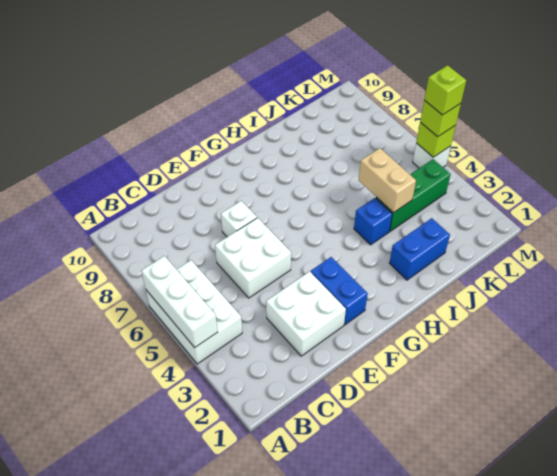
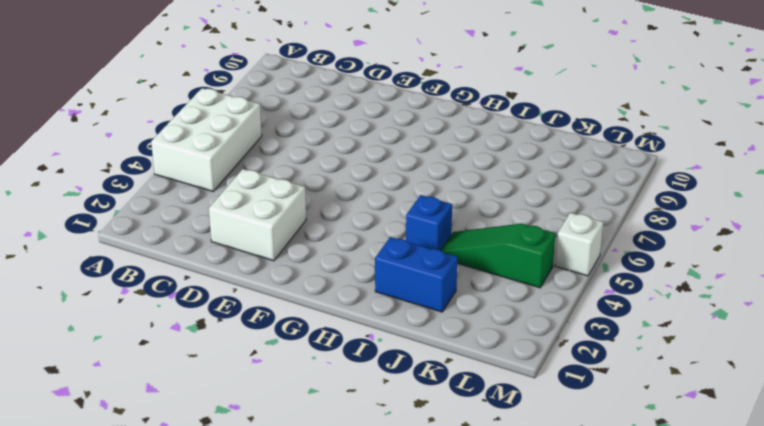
green 1x3 slope [441,224,555,288] -> green 1x3 brick [376,159,450,231]
none -> white 2x2 brick [215,218,291,298]
none -> white 1x1 brick [221,201,257,237]
none -> blue 1x2 brick [311,257,368,325]

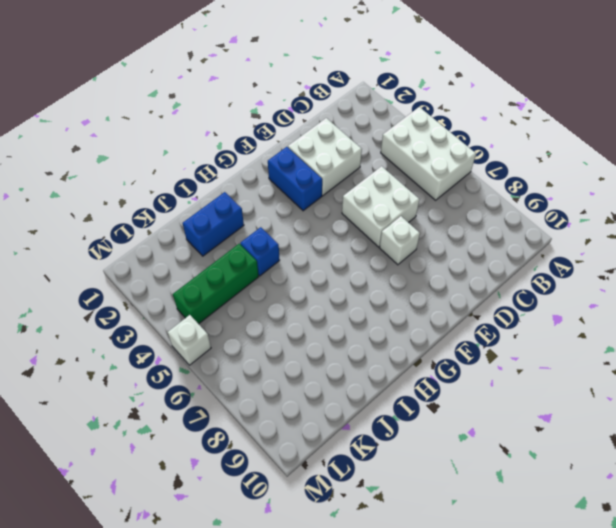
none -> white 1x3 brick [141,256,218,348]
none -> tan 1x2 brick [359,148,416,213]
none -> lime 1x1 brick [416,123,456,157]

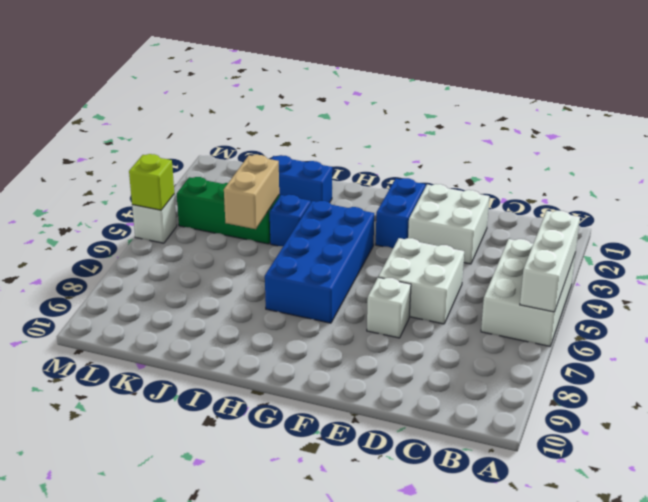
blue 2x4 brick [265,201,374,323] -> none
none -> lime 1x1 brick [420,101,461,137]
none -> lime 1x1 brick [424,65,466,115]

